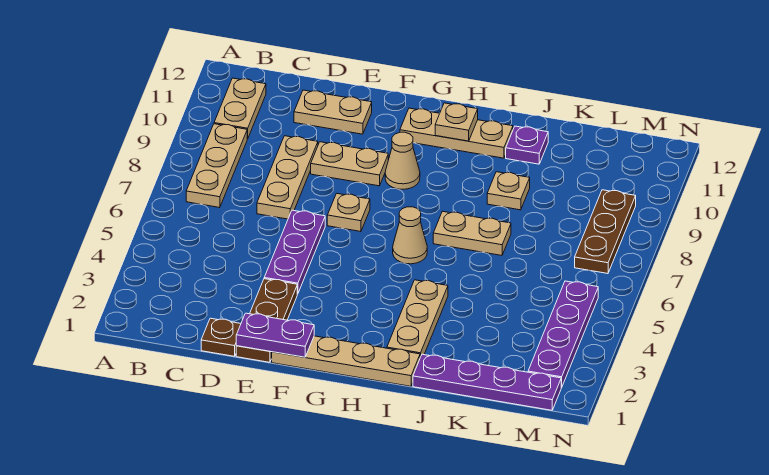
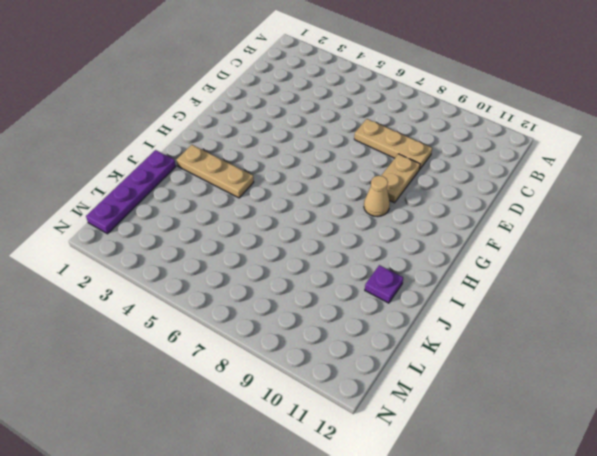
none -> tan 1x3 plate [186,124,247,208]
none -> tan 1x2 plate [214,78,266,139]
none -> brown 1x1 plate [201,318,241,356]

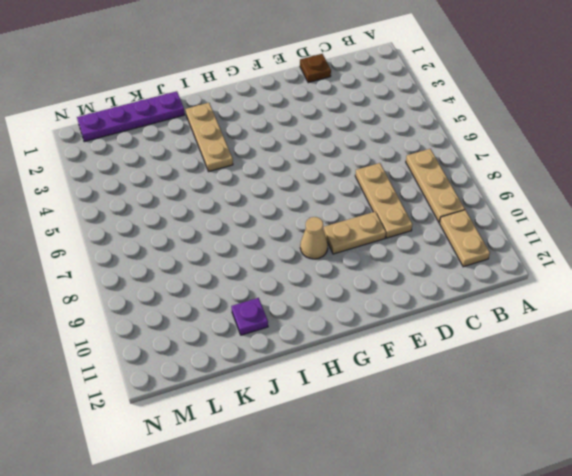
none -> tan 1x2 plate [294,90,372,134]
none -> brown 1x3 plate [236,279,297,362]
none -> purple 1x3 plate [264,210,325,294]

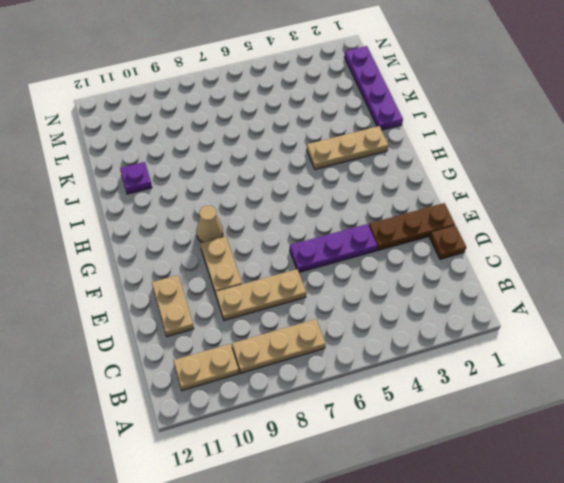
none -> tan 1x4 plate [272,336,420,386]
none -> tan 1x1 plate [327,193,370,232]
none -> tan 1x3 plate [400,108,513,158]

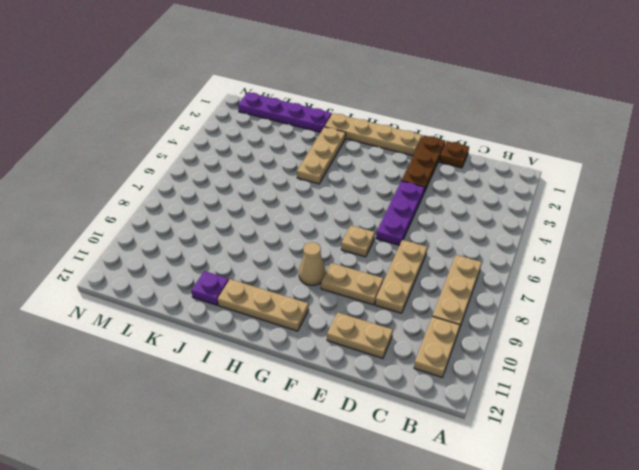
none -> tan 1x1 cone [393,207,427,264]
none -> tan 1x2 plate [433,211,511,255]
none -> tan 1x1 plate [487,172,530,210]

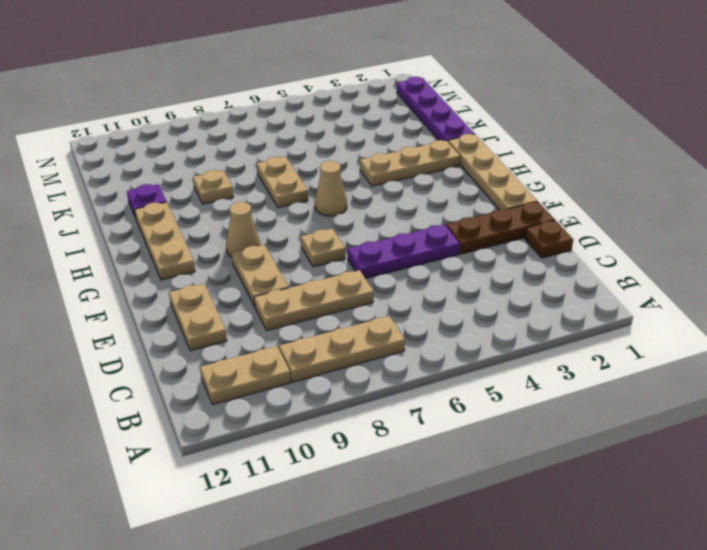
none -> purple 1x4 plate [528,281,598,387]
none -> brown 1x3 plate [575,190,636,274]
none -> purple 1x2 plate [236,313,314,357]

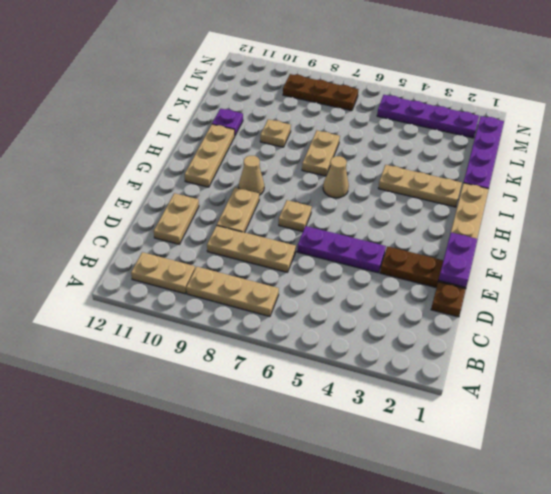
none -> tan 1x1 plate [435,103,478,141]

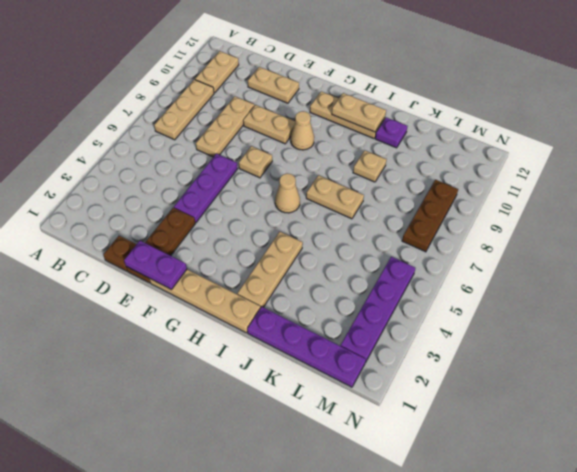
tan 1x2 plate [332,93,386,132] -> tan 1x1 plate [435,103,478,141]

